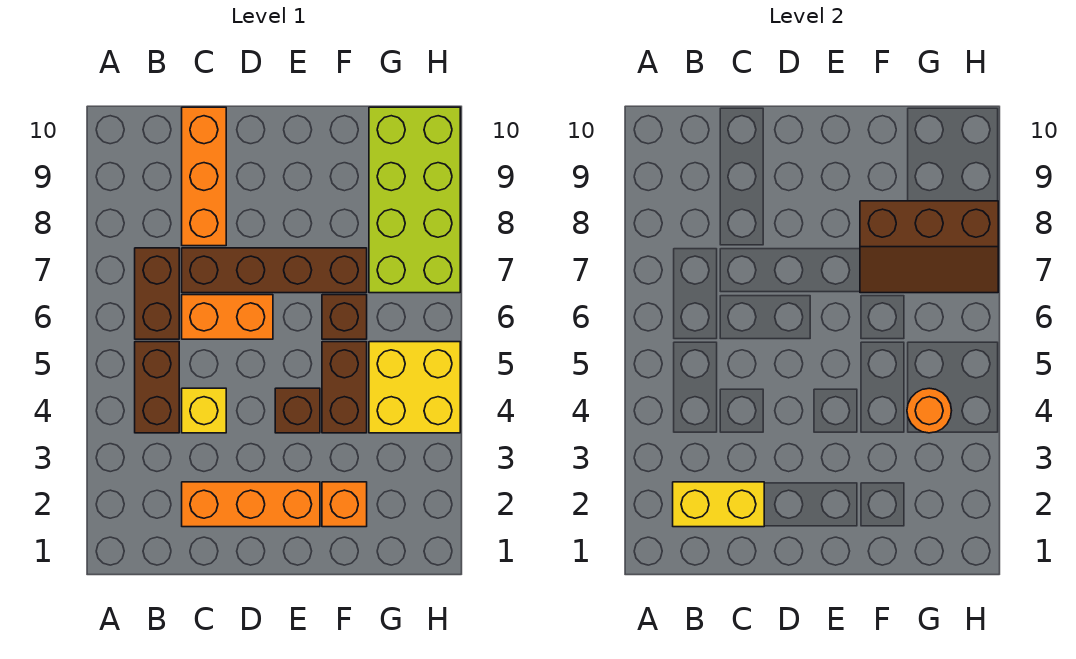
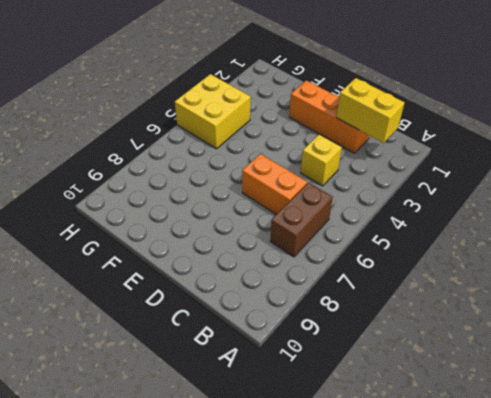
none -> brown 1x2 brick [135,342,179,433]
none -> brown 1x4 brick [182,248,367,293]
none -> orange 1x3 brick [182,107,226,246]

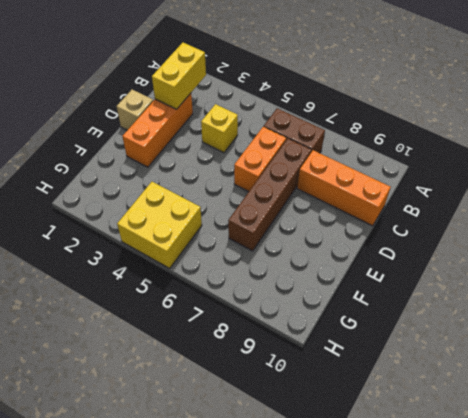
tan 1x1 brick [117,90,153,130] -> none
none -> brown 1x2 brick [135,342,179,433]
none -> brown 1x1 brick [275,388,320,433]
none -> orange 1x1 brick [322,482,367,527]

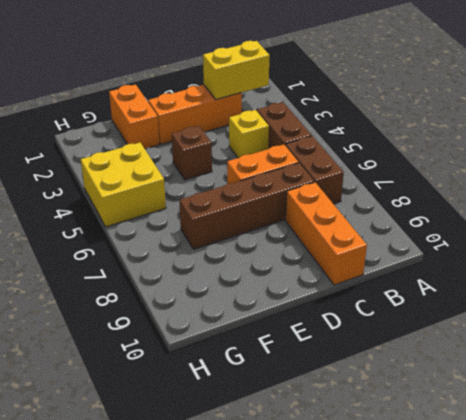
orange 1x2 brick [109,84,159,149] -> orange 1x1 brick [322,482,367,527]
none -> brown 1x2 brick [322,342,367,433]
none -> brown 1x1 brick [322,295,367,339]
none -> lime 2x4 brick [369,107,460,293]

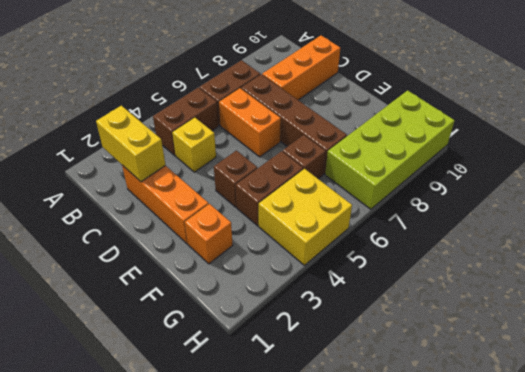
none -> brown 2x3 slope [860,201,998,293]
none -> orange 1x1 round brick [907,388,952,433]

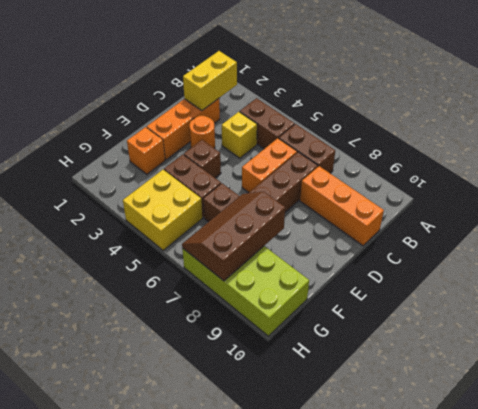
orange 1x1 round brick [189,116,215,149] -> orange 1x1 round brick moved to [907,388,952,433]

